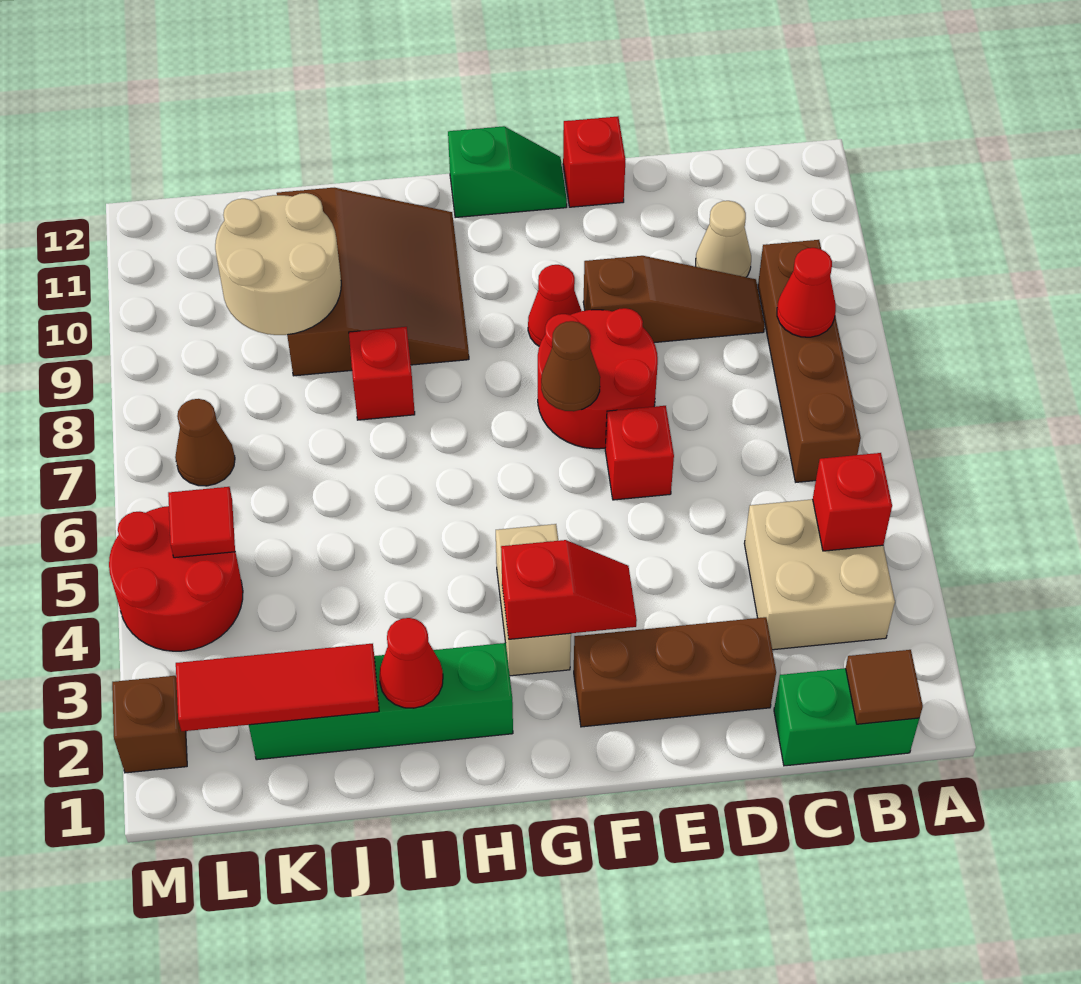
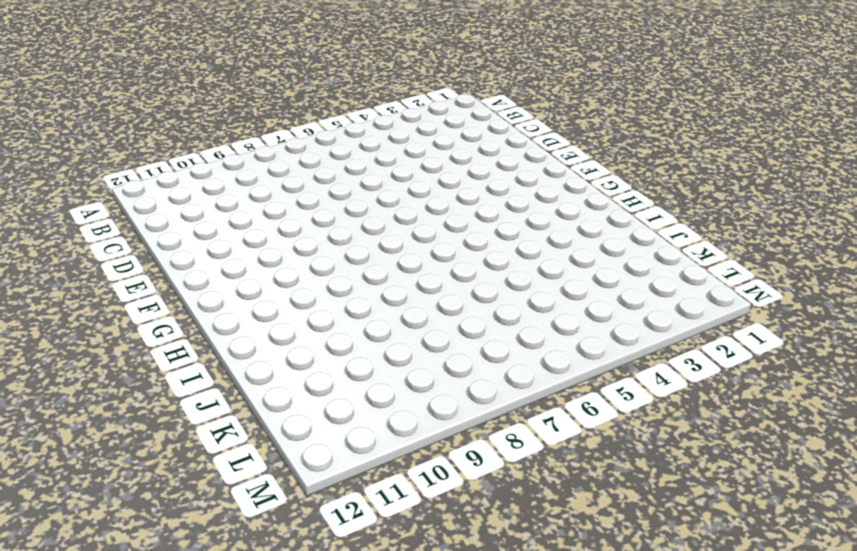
none -> green 1x2 brick [774,668,919,766]
none -> tan 2x2 brick [744,499,895,650]
none -> brown 1x4 brick [758,240,861,482]

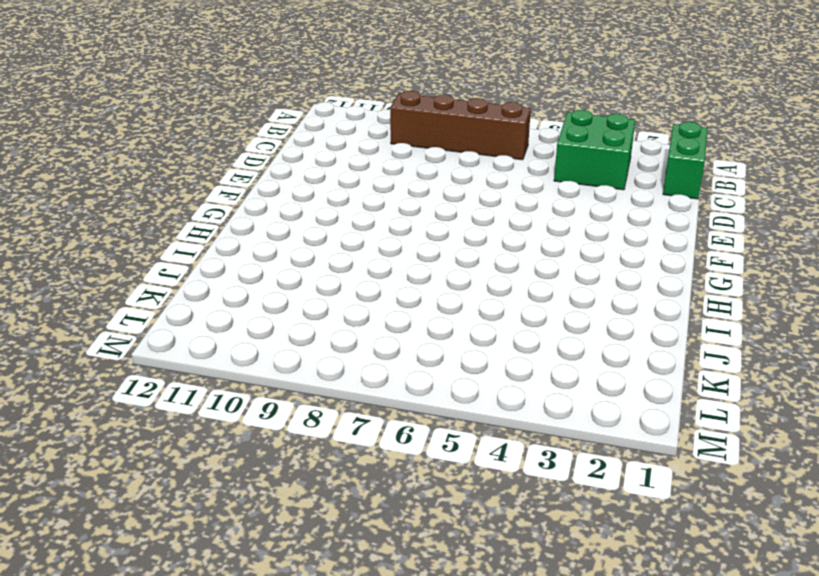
green 2x2 brick [554,110,635,190] -> tan 2x2 brick [744,499,895,650]
none -> brown 1x3 slope [583,256,765,343]
none -> tan 1x1 cone [696,201,751,277]
none -> brown 1x3 brick [574,617,776,727]

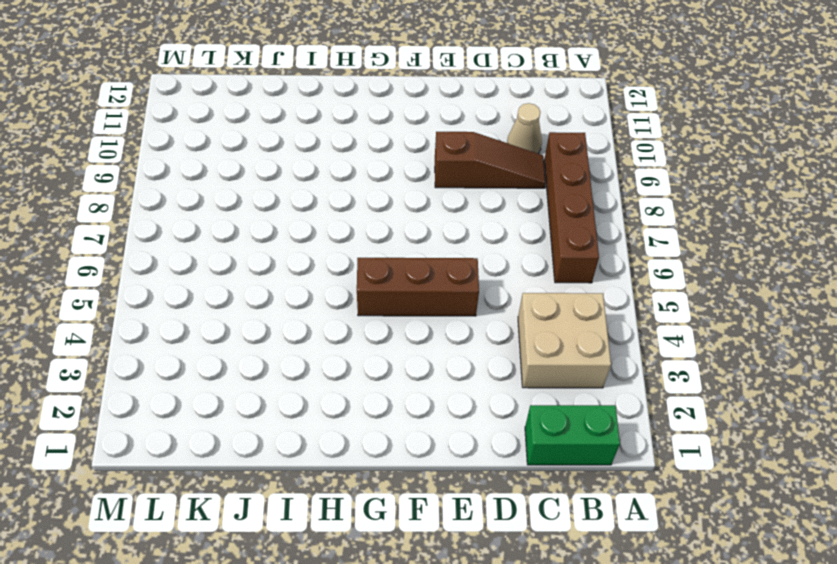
brown 1x3 brick [357,258,479,316] -> brown 1x3 brick moved to [574,617,776,727]
none -> red 1x1 brick [605,406,674,500]
none -> red 2x2 round brick [538,308,658,449]
none -> red 1x1 brick [563,117,625,207]

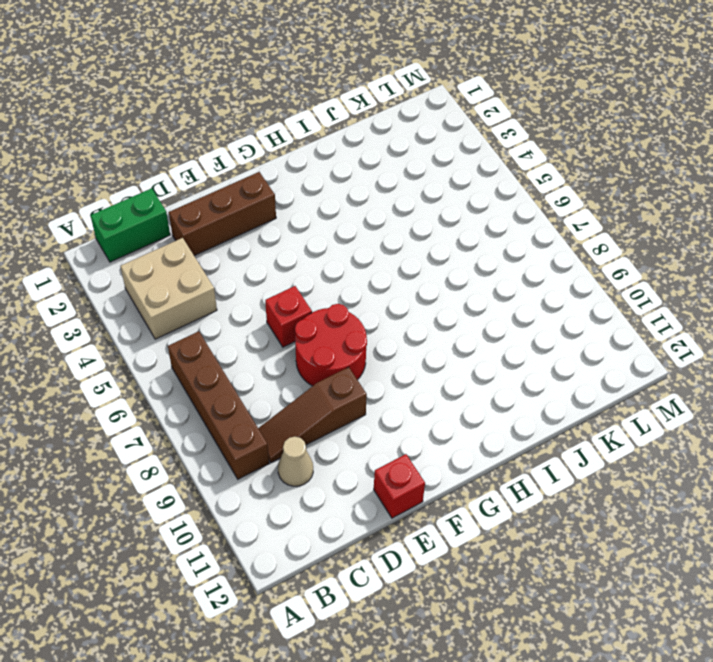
none -> red 1x1 cone [528,265,581,346]
none -> green 1x2 slope [448,126,567,218]
none -> tan 1x2 brick [496,524,571,676]

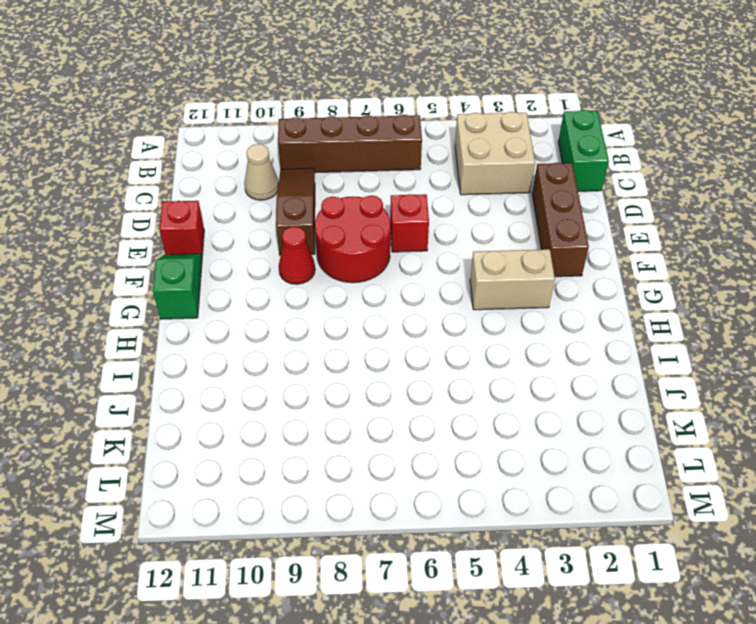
none -> green 1x4 brick [249,643,513,760]
none -> brown 3x3 slope [277,188,469,376]
none -> red 1x1 brick [349,327,415,420]

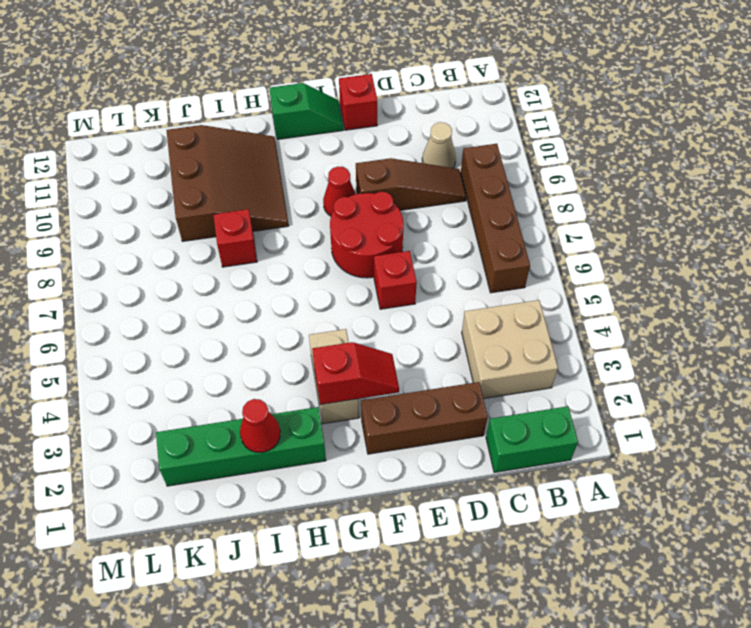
none -> red 2x2 round brick [109,506,243,651]
none -> brown 1x1 cone [175,399,235,486]
none -> brown 1x1 brick [112,676,187,773]

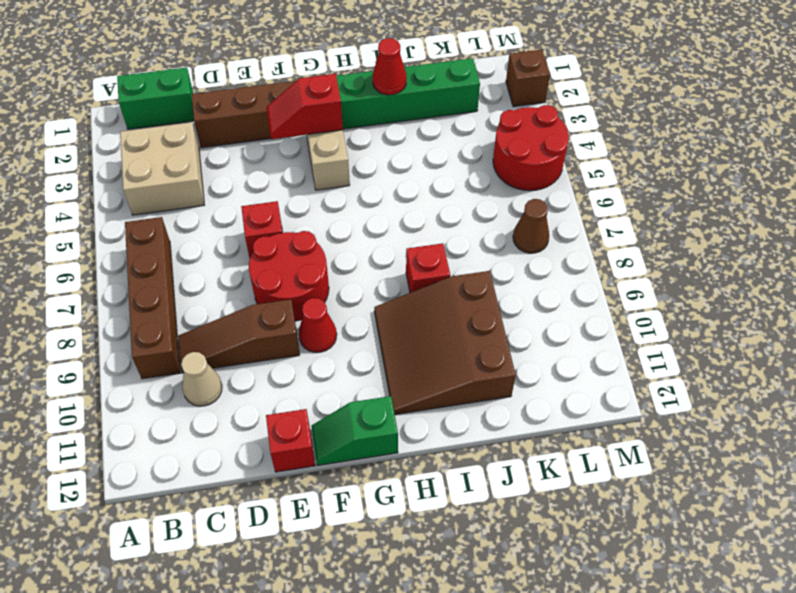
none -> brown 1x1 tile [846,650,923,724]
none -> red 1x1 brick [813,453,892,551]
none -> red 1x1 cone [777,248,836,337]

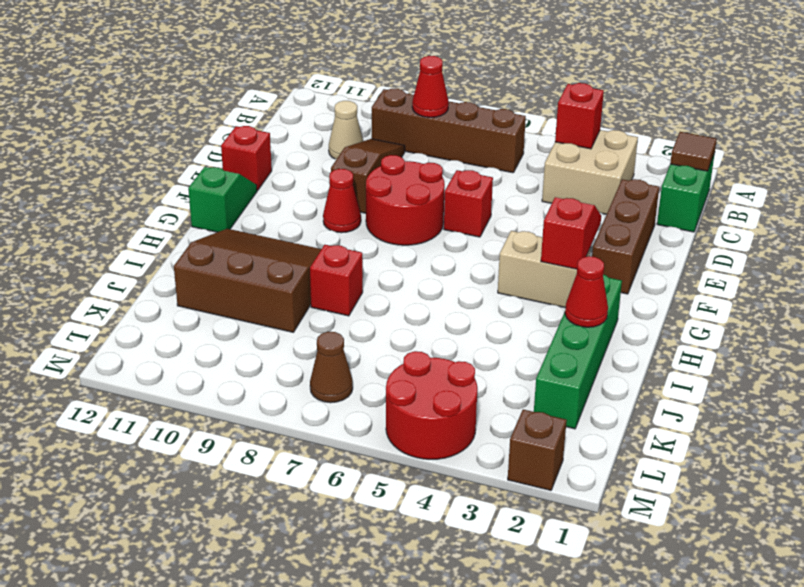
none -> brown 1x1 cone [541,321,600,411]
none -> red 1x3 tile [176,644,379,731]
none -> tan 2x2 round brick [215,193,341,335]

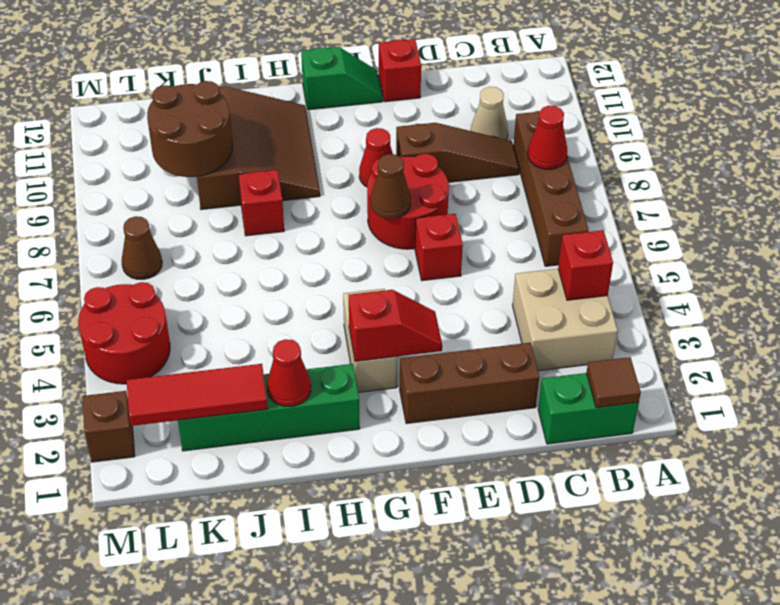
brown 2x2 round brick [147,81,232,177] -> tan 2x2 round brick [215,193,341,335]
none -> red 1x1 tile [168,487,235,558]

